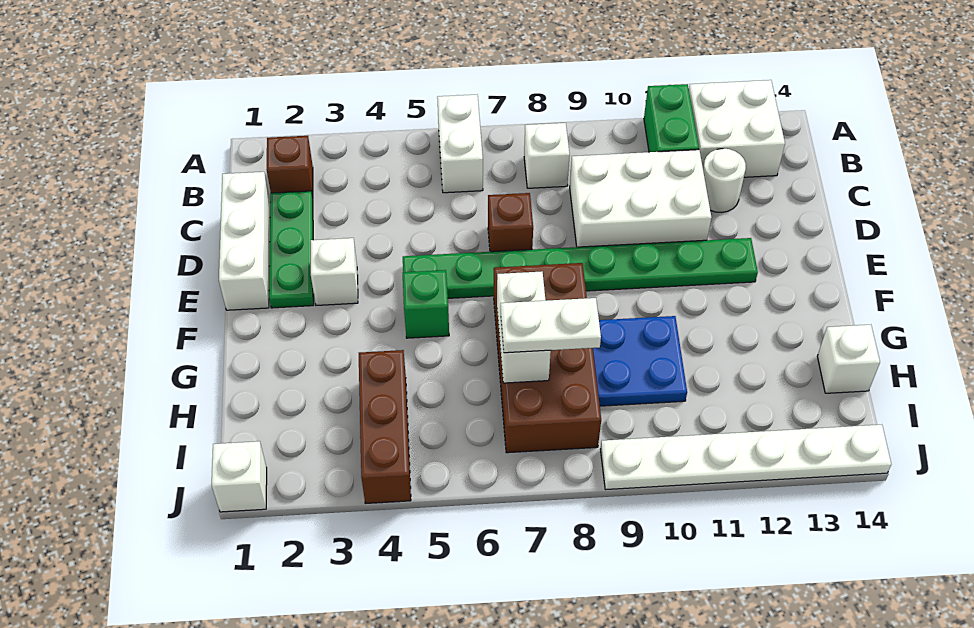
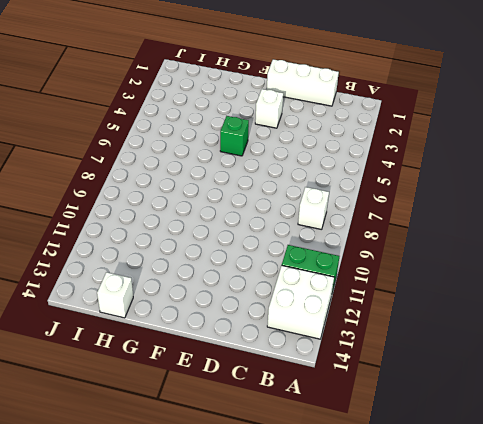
none -> white 1x2 brick [437,95,483,193]
none -> brown 1x1 brick [266,136,313,197]
none -> green 1x3 plate [269,191,314,308]

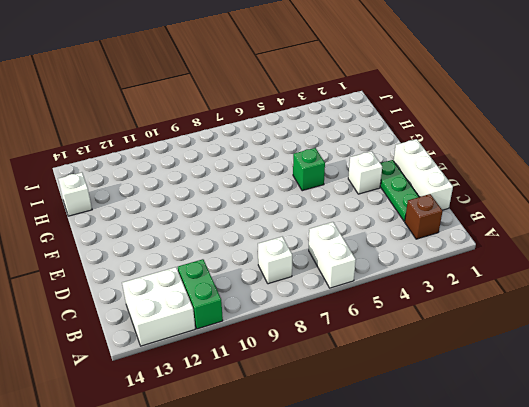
none -> white 2x3 brick [570,150,712,247]
none -> white 1x1 round brick [703,149,746,212]
none -> brown 1x1 brick [488,193,533,252]

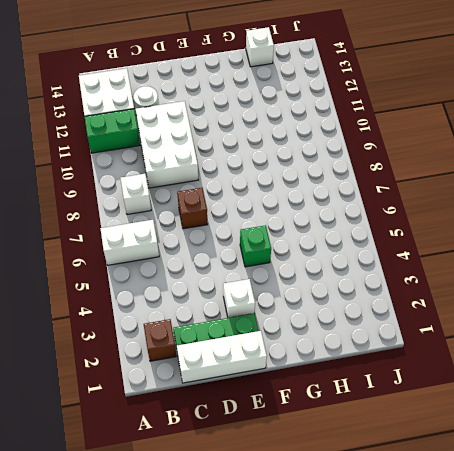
none -> green 1x8 plate [403,238,758,298]
none -> brown 2x4 brick [494,263,601,453]
none -> blue 2x2 plate [593,316,687,406]

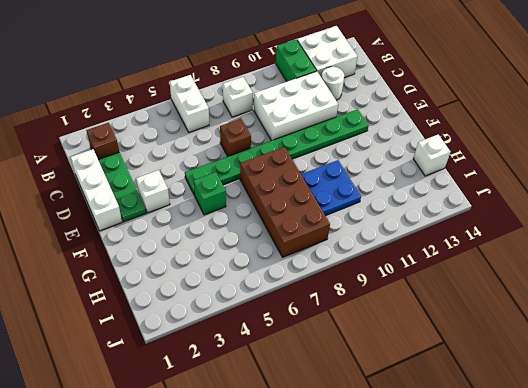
none -> brown 1x3 brick [359,350,411,503]
none -> white 1x1 brick [212,441,267,512]
none -> white 1x6 plate [600,425,891,490]

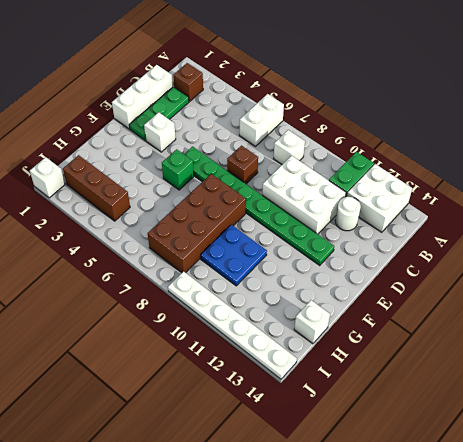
brown 1x3 brick [63,155,130,221] -> brown 1x3 brick turned to [359,350,411,503]
none -> white 1x2 brick [497,272,551,383]
none -> white 1x2 plate [501,298,601,353]

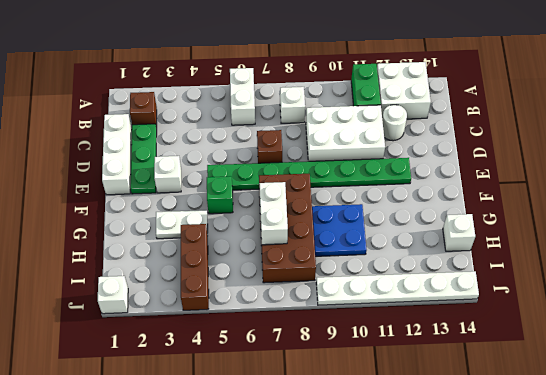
white 1x2 plate [156,210,208,239] -> white 1x2 plate moved to [501,298,601,353]

